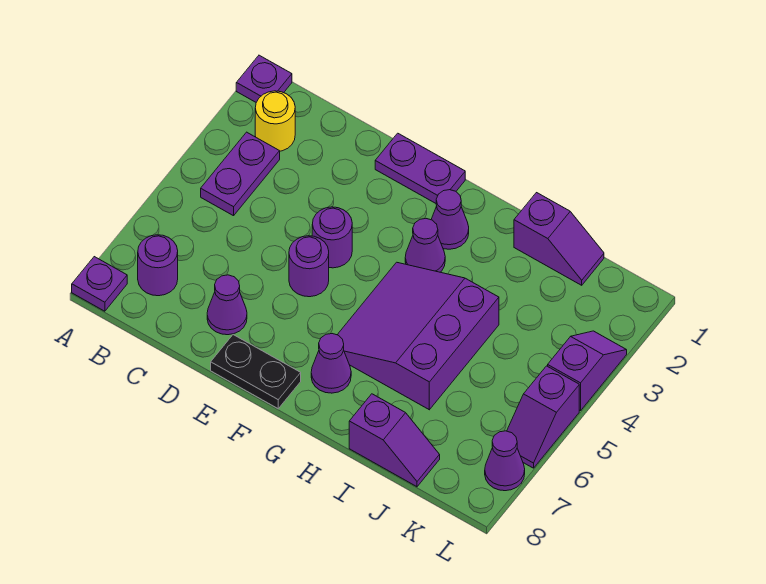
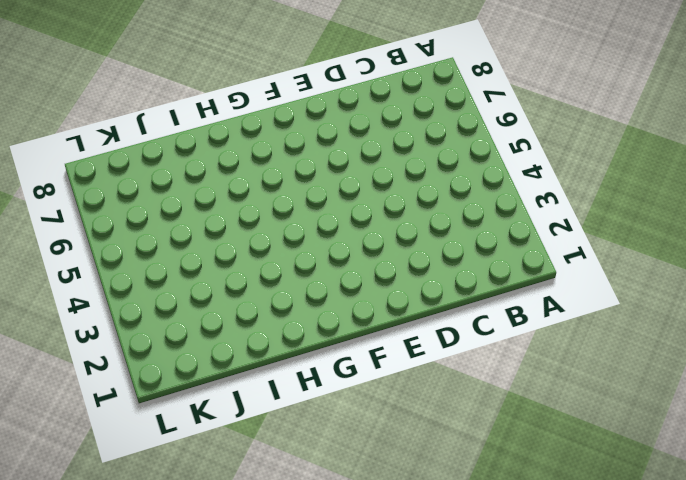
none -> purple 1x1 plate [236,55,292,102]
none -> purple 1x1 plate [72,257,127,311]
none -> yellow 1x1 round brick [255,91,295,151]

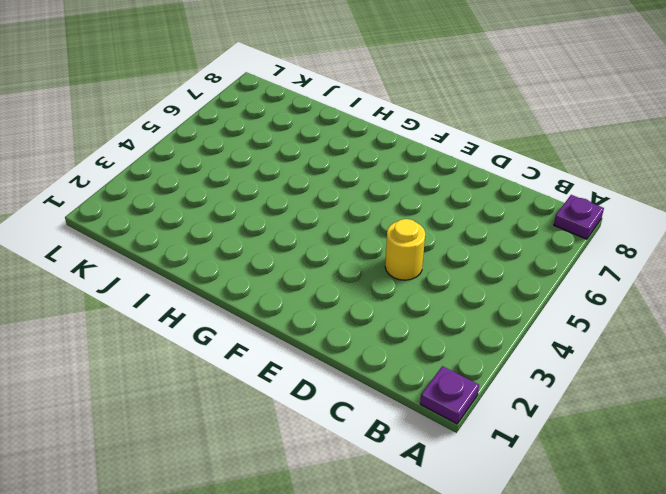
yellow 1x1 round brick [385,219,425,280] -> yellow 1x1 round brick moved to [255,91,295,151]
none -> purple 1x2 plate [201,132,280,216]
none -> purple 1x1 round brick [138,235,178,296]
none -> purple 1x1 cone [207,275,247,335]

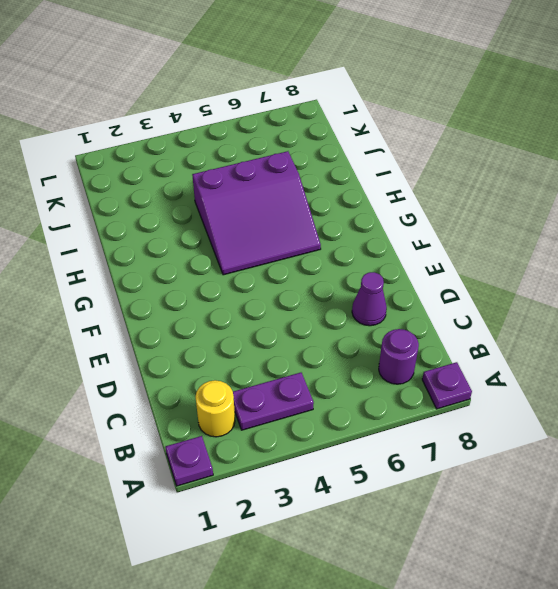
none -> purple 1x2 plate [375,133,465,203]
none -> purple 1x1 round brick [312,207,352,268]
none -> purple 1x1 round brick [289,236,329,297]

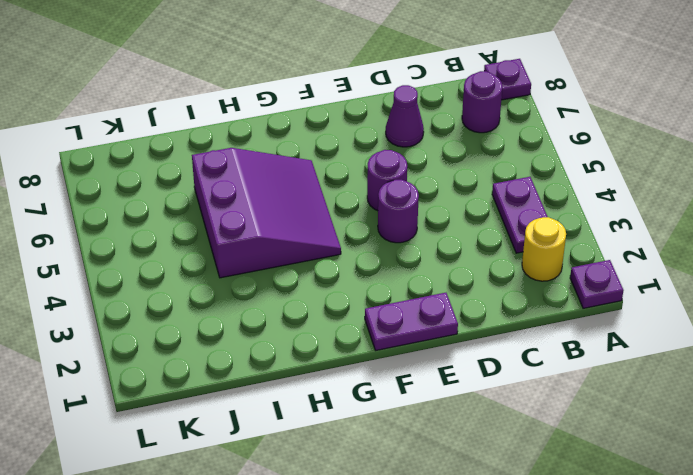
none -> black 1x2 plate [211,335,301,409]
none -> purple 1x1 cone [431,190,469,249]
none -> purple 1x1 cone [405,219,445,272]

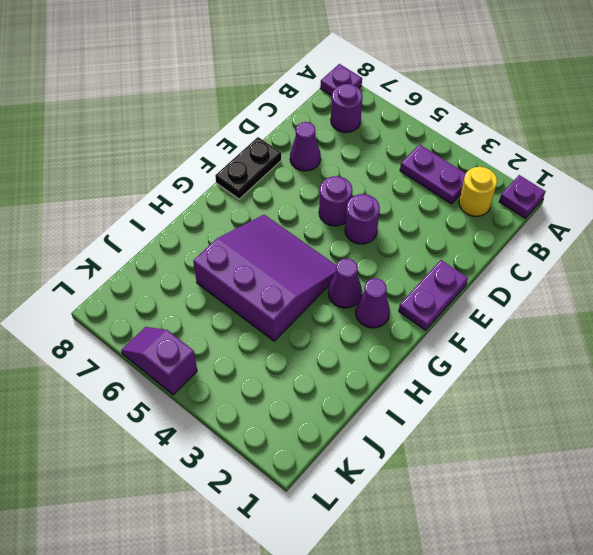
none -> purple 1x1 cone [311,334,351,393]
none -> purple 1x2 slope [514,193,604,285]
none -> purple 1x2 slope [349,394,440,487]

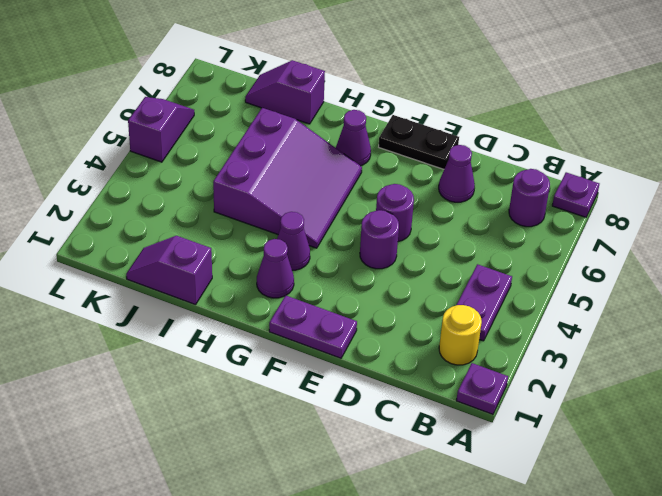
none -> purple 1x2 slope [548,331,627,411]
none -> purple 1x1 cone [485,431,525,491]

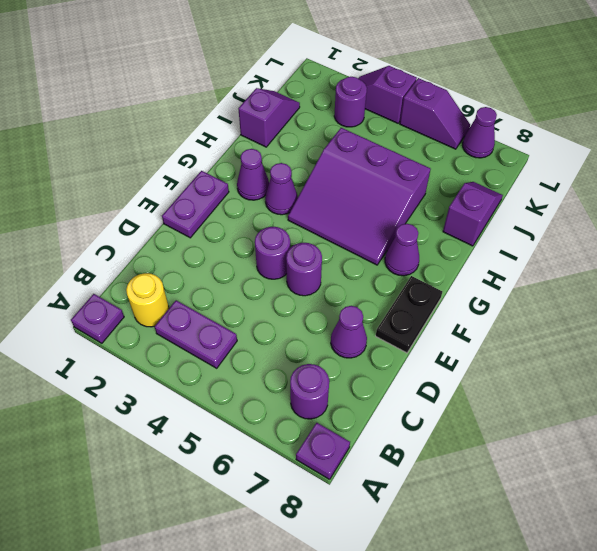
purple 1x1 round brick [334,77,367,127] -> none

